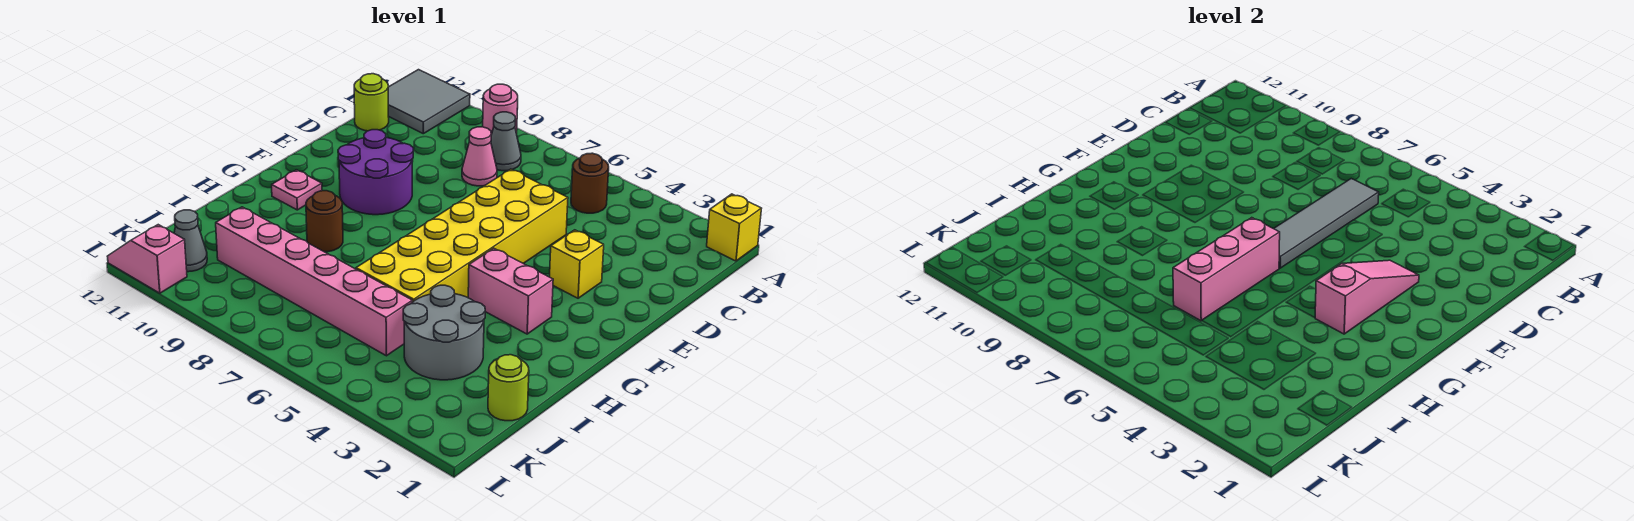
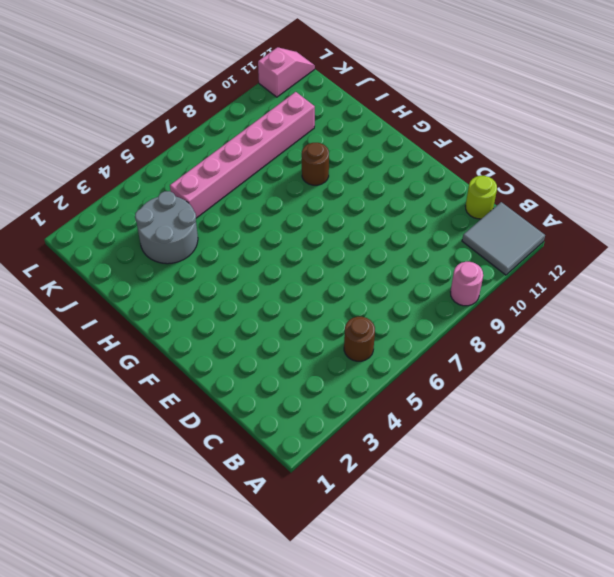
none -> yellow 1x1 brick [707,194,762,261]
none -> grey 1x1 cone [491,112,521,171]
none -> pink 1x1 cone [462,127,497,186]

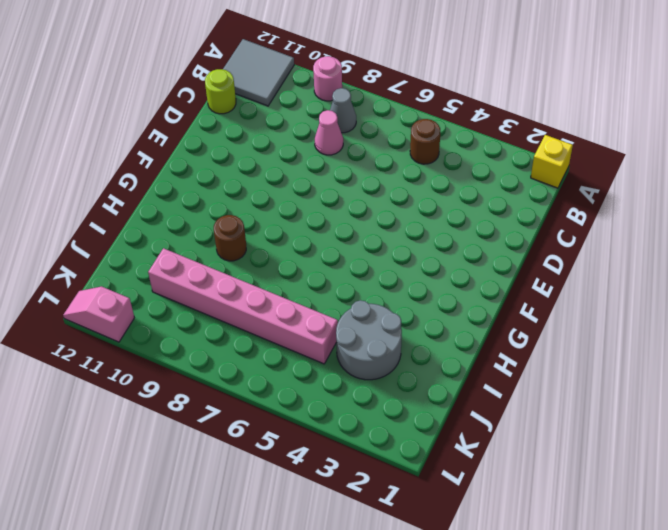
none -> yellow 2x6 brick [356,169,568,302]
none -> yellow 1x1 brick [550,230,604,298]
none -> purple 2x2 round brick [338,130,413,215]

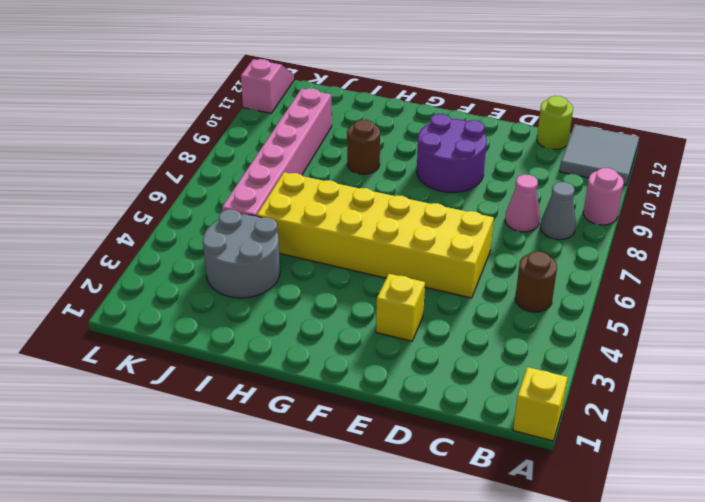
none -> pink 1x2 brick [468,248,553,334]
none -> pink 1x1 plate [272,170,322,210]
none -> lime 1x1 round brick [488,355,529,421]

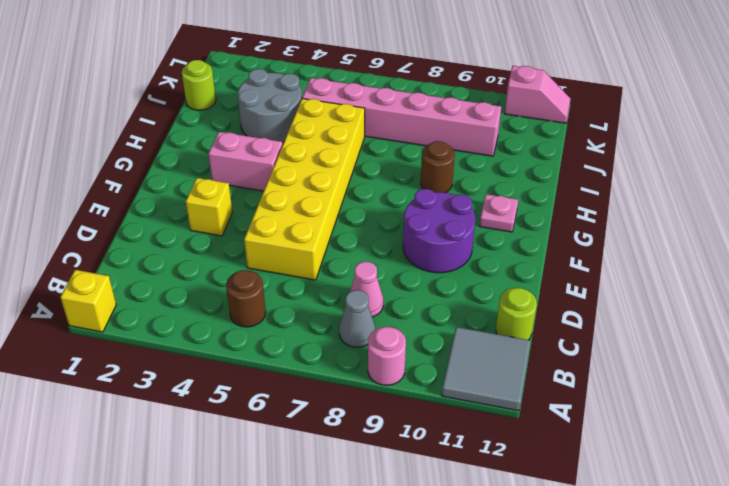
none -> grey 1x1 cone [174,210,207,272]
none -> grey 1x4 tile [1274,179,1379,268]
none -> pink 1x3 slope [1315,260,1419,334]

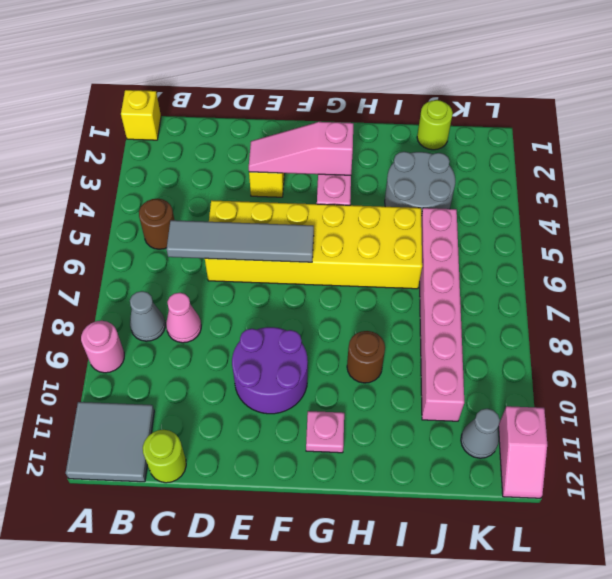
none -> pink 1x3 brick [1173,218,1280,321]

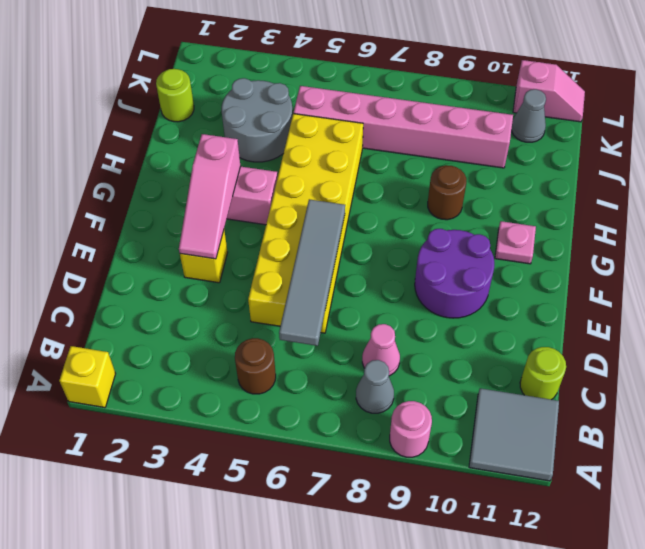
none -> pink 1x3 brick [1173,218,1280,321]

